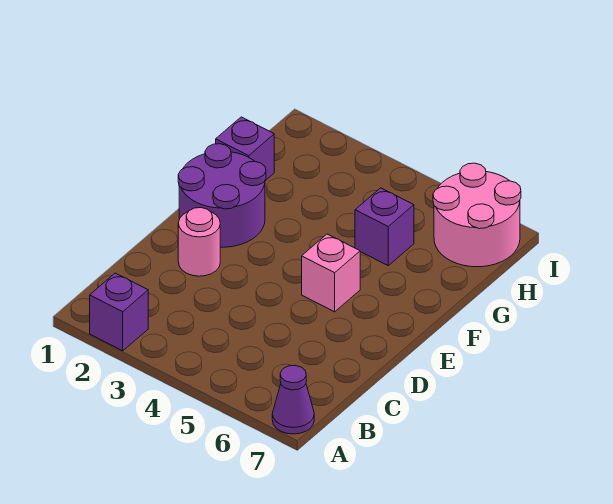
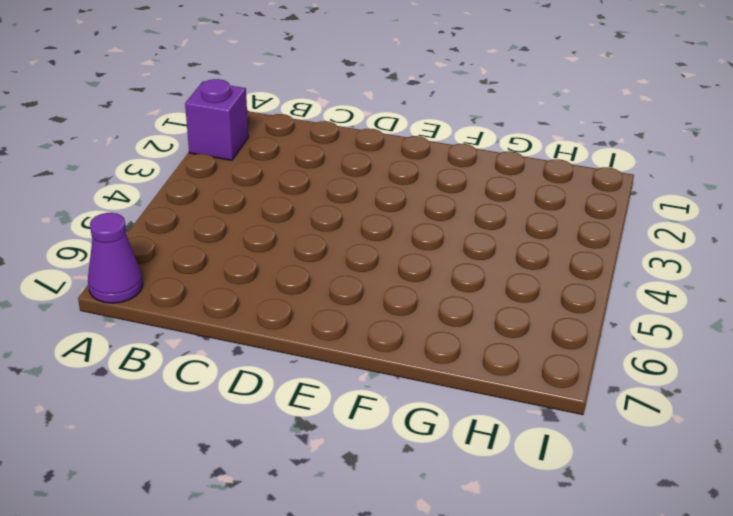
none -> pink 1x1 round brick [178,208,220,276]
none -> purple 2x2 round brick [178,144,266,247]

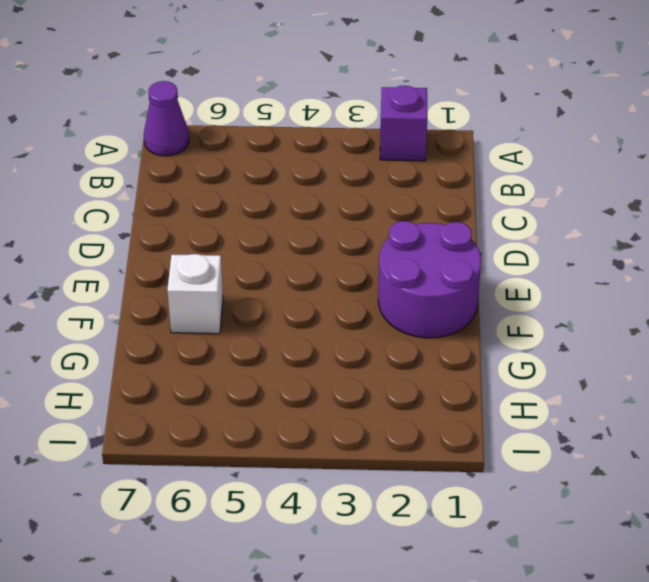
white 1x1 brick [167,254,223,334] -> none
none -> pink 1x1 round brick [178,208,220,276]
none -> pink 1x1 brick [302,234,360,312]

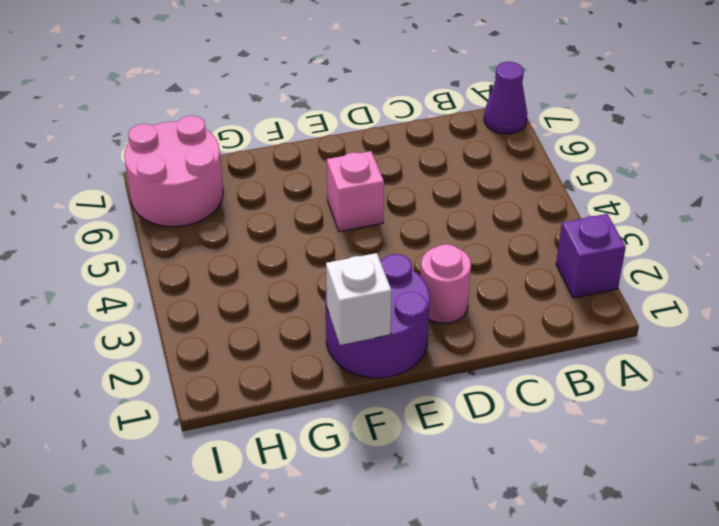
white 1x1 brick [326,253,392,345] -> none
none -> purple 1x1 brick [216,117,274,181]
none -> purple 1x1 brick [355,188,414,265]

